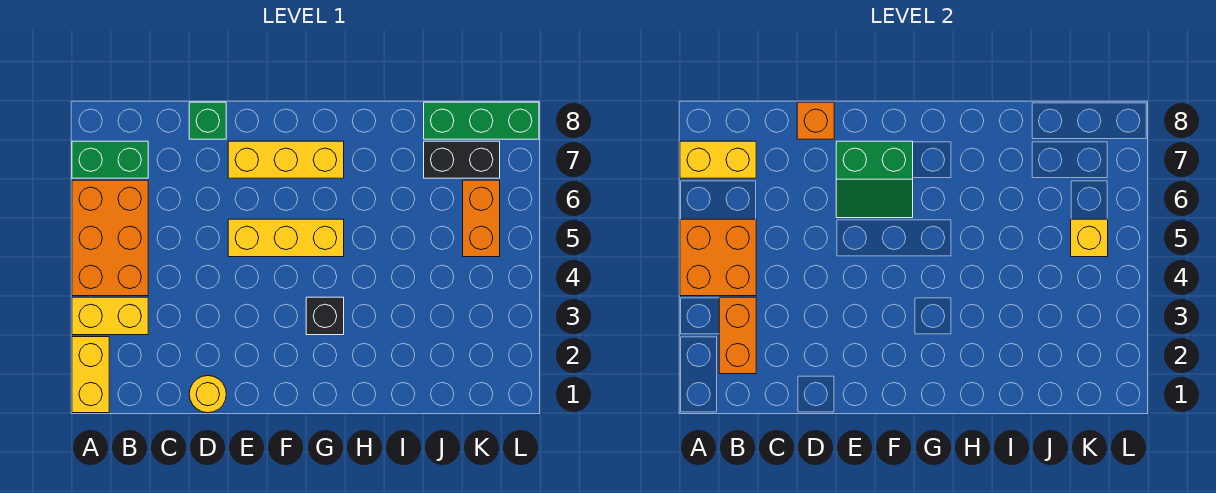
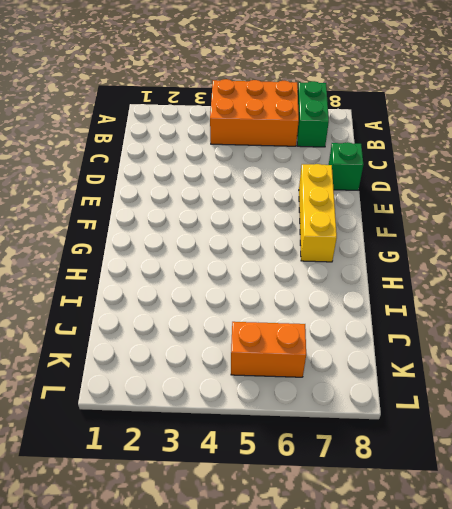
none -> yellow 1x2 brick [72,337,109,413]
none -> yellow 1x2 brick [72,297,148,335]
none -> yellow 1x1 round brick [189,376,226,413]

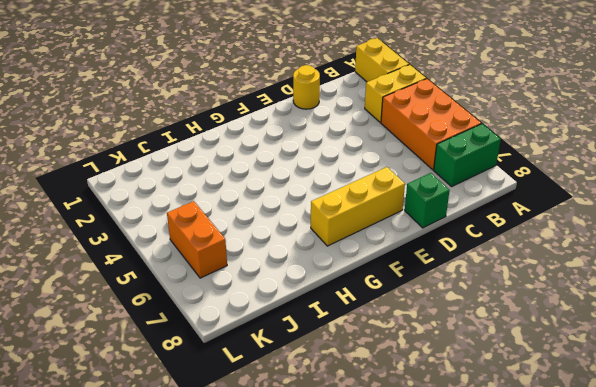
none -> yellow 1x3 brick [228,219,344,257]
none -> black 1x1 brick [306,297,344,335]
none -> black 1x2 brick [424,141,500,178]

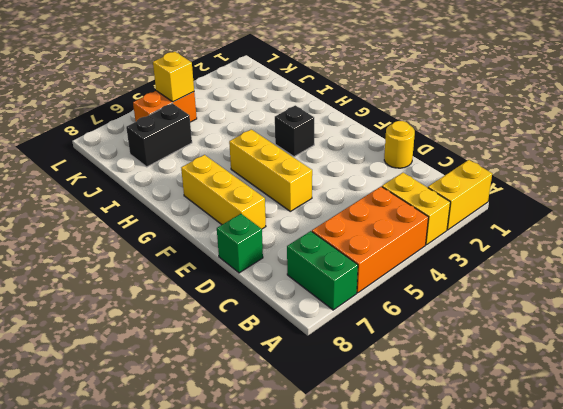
black 1x2 brick [126,103,192,167] -> black 1x2 brick turned to [424,141,500,178]
none -> green 1x3 brick [424,102,539,139]
none -> orange 2x2 brick [680,219,756,296]
none -> yellow 1x2 brick [680,141,756,178]

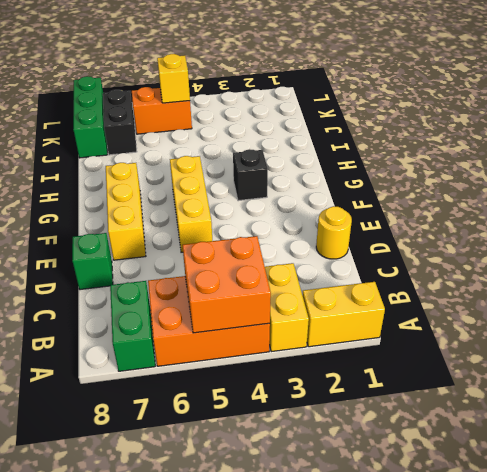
none -> yellow 1x2 brick [680,141,756,178]
none -> orange 1x2 brick [719,297,756,374]
none -> orange 1x1 brick [797,102,834,139]

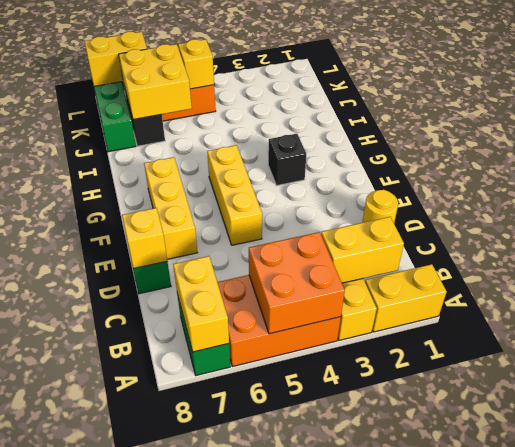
yellow 1x2 brick [321,217,404,283] -> orange 1x2 brick [719,297,756,374]
yellow 1x1 brick [122,208,167,269] -> orange 1x1 brick [797,102,834,139]
yellow 2x2 brick [119,44,192,120] -> none
yellow 1x2 brick [84,32,147,86] -> none
none -> green 2x2 slope [836,141,913,218]

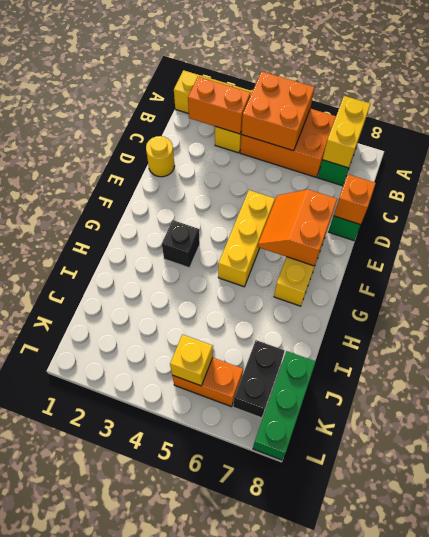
orange 2x2 slope [258,190,337,266] -> green 2x2 slope [836,141,913,218]

